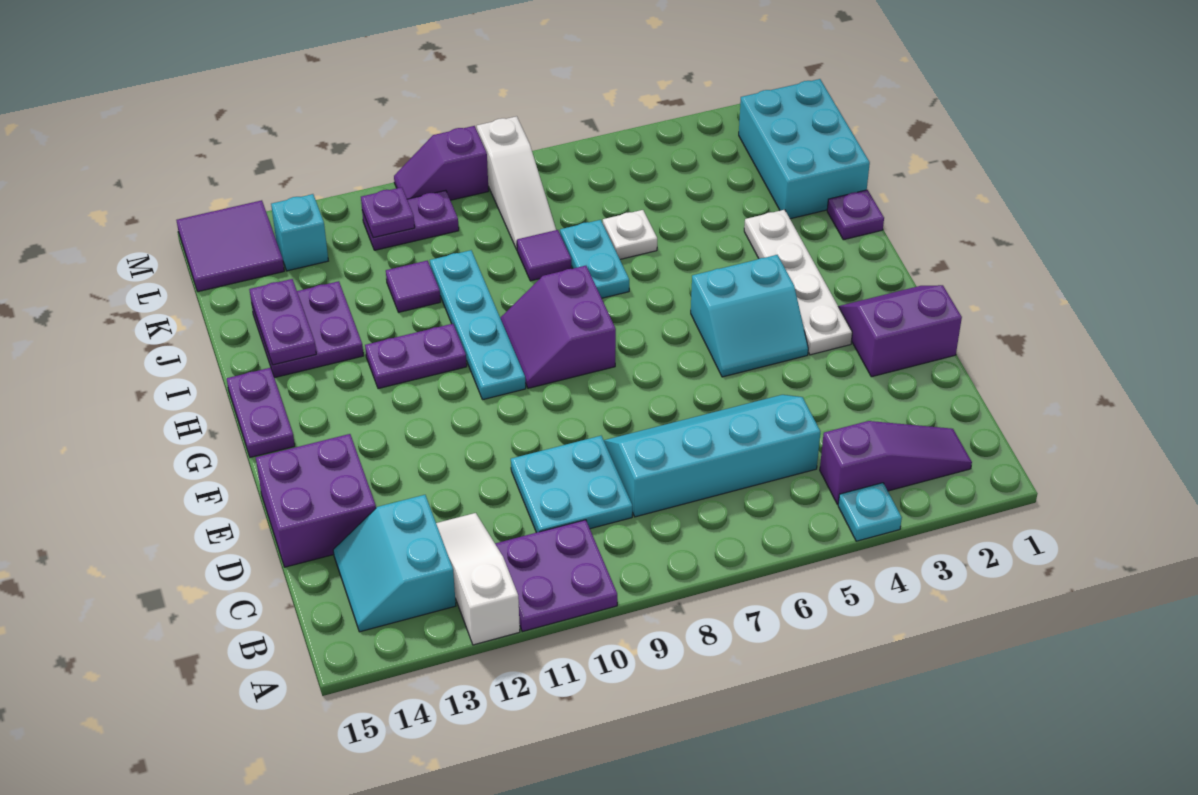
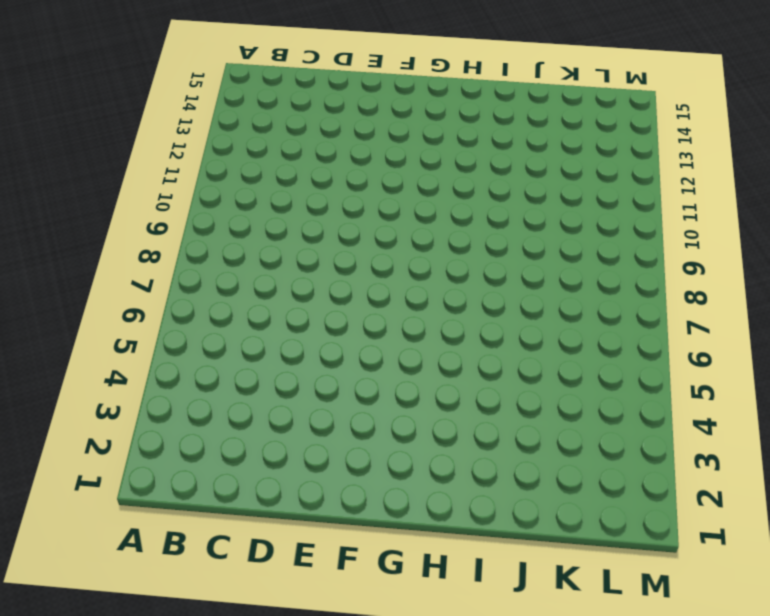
none -> cyan 1x1 plate [838,483,902,541]
none -> purple 2x2 plate [495,520,617,632]
none -> white 1x3 slope [436,513,520,645]

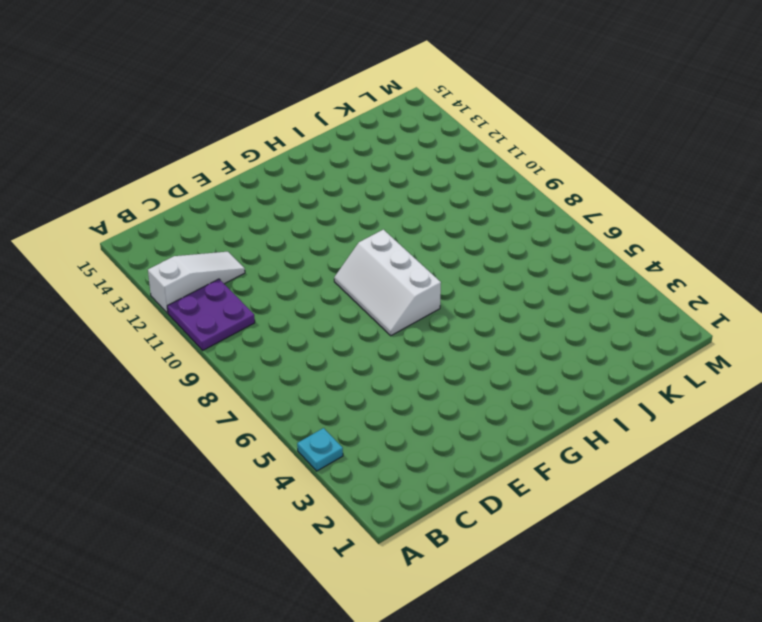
white 2x3 slope [334,229,441,336] -> purple 2x2 slope [500,266,616,388]
none -> purple 1x3 slope [820,421,972,504]
none -> cyan 2x2 slope [333,495,456,632]
none -> cyan 2x4 slope [604,395,820,517]

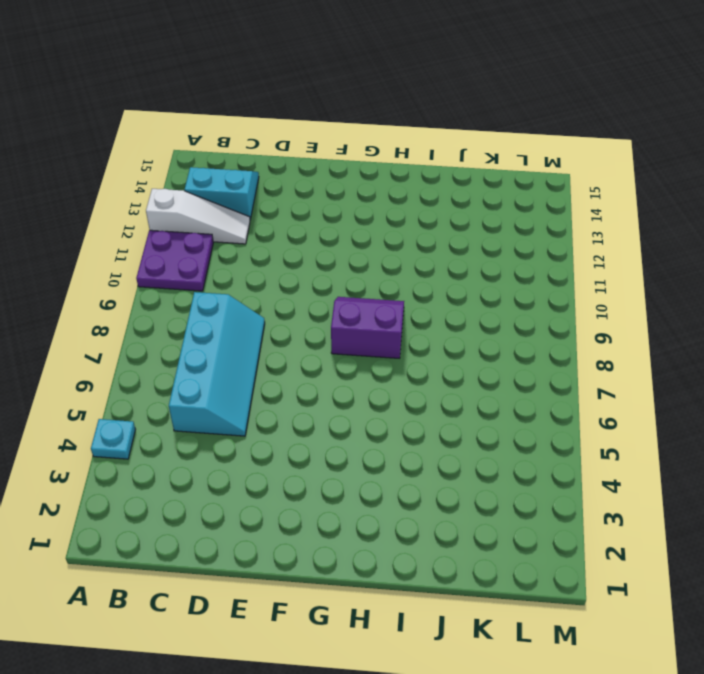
none -> purple 1x3 slope [820,421,972,504]
none -> cyan 2x2 plate [511,436,632,533]
none -> purple 2x2 brick [256,434,376,567]

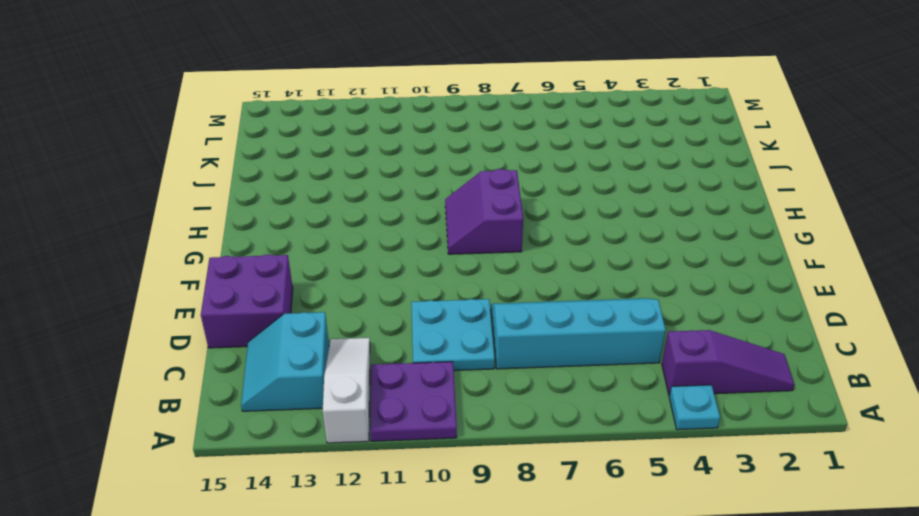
none -> purple 2x2 slope [838,285,962,377]
none -> white 1x4 plate [744,210,852,355]
none -> cyan 2x2 slope [691,255,808,377]

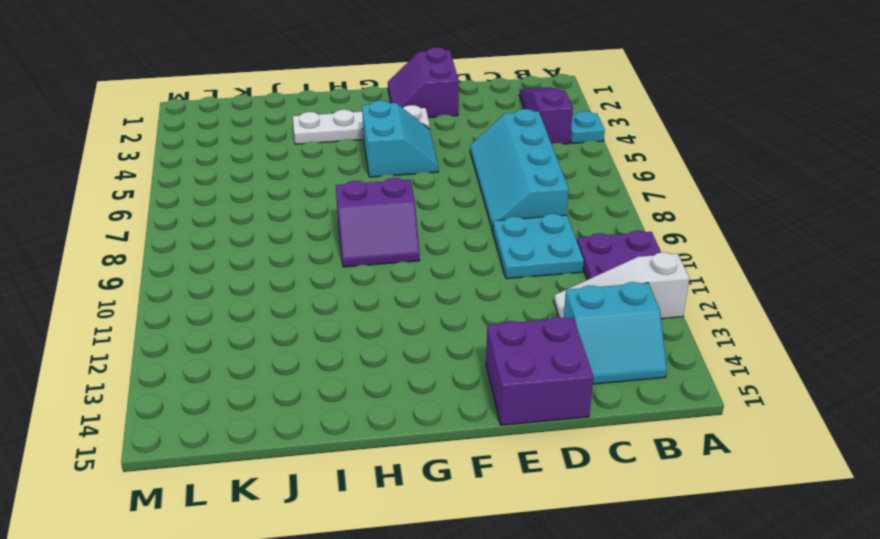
none -> cyan 1x4 plate [430,250,526,400]
none -> purple 1x2 plate [227,368,295,457]
none -> purple 1x2 plate [365,324,467,389]

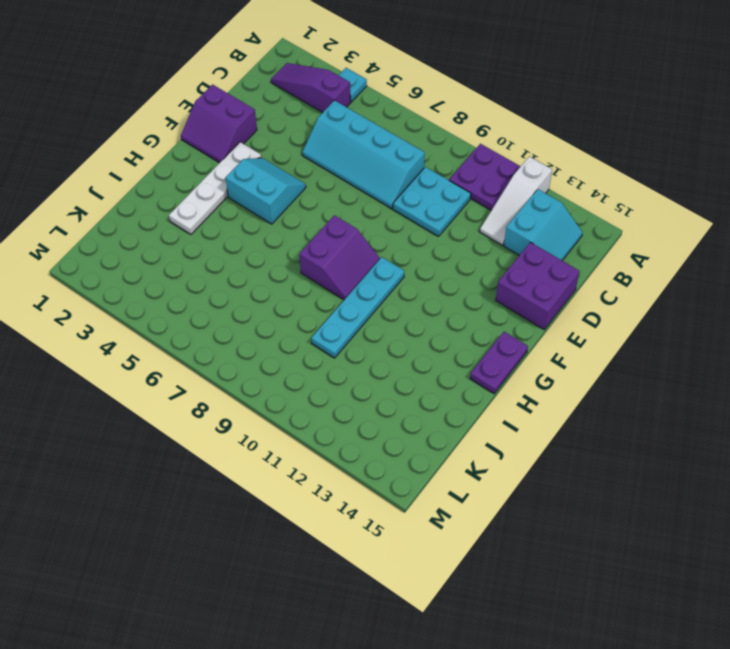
none -> purple 1x2 plate [365,324,467,389]
none -> purple 1x1 plate [827,190,884,240]
none -> cyan 1x2 plate [560,220,629,298]

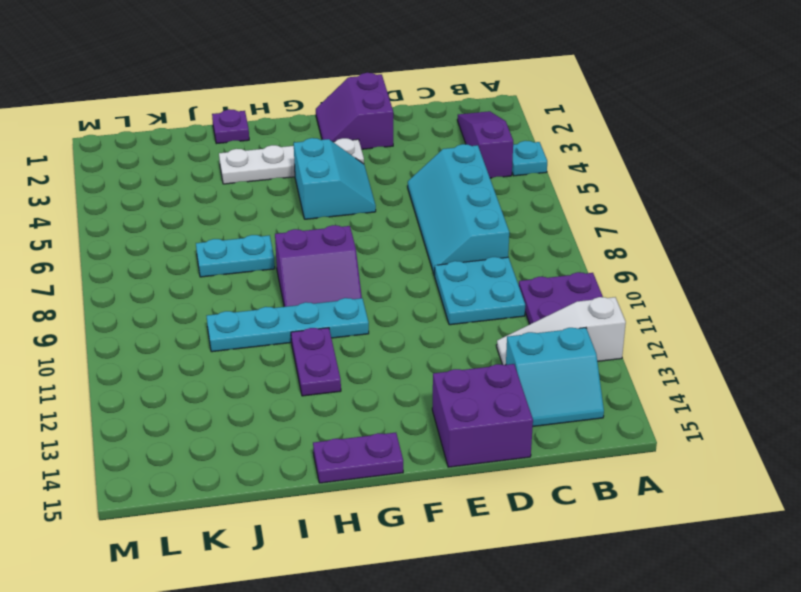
none -> purple 2x2 plate [252,281,363,378]
none -> cyan 2x3 brick [739,79,870,219]
none -> white 1x1 plate [603,210,657,259]

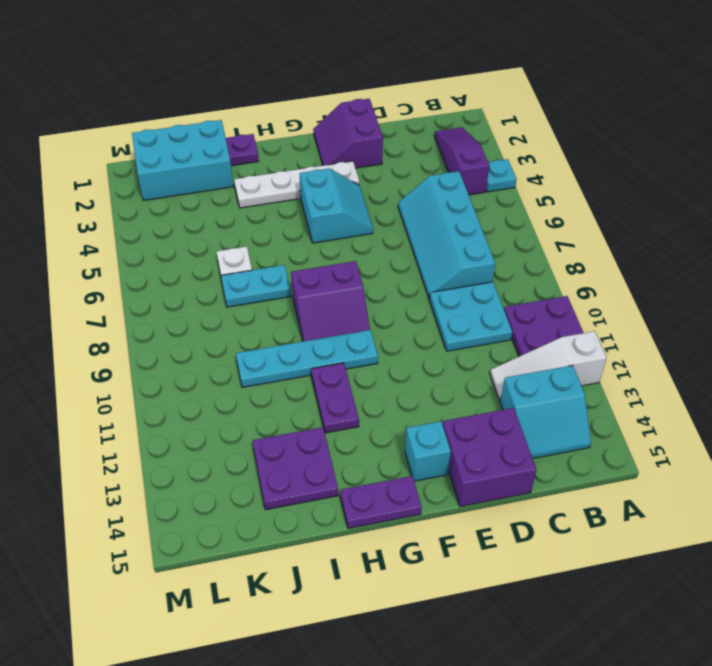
cyan 1x1 brick [405,421,451,481] -> cyan 1x1 brick moved to [271,194,328,271]
none -> purple 1x1 tile [517,230,571,281]
none -> purple 1x1 tile [386,261,441,312]
none -> white 1x3 slope [477,116,556,249]

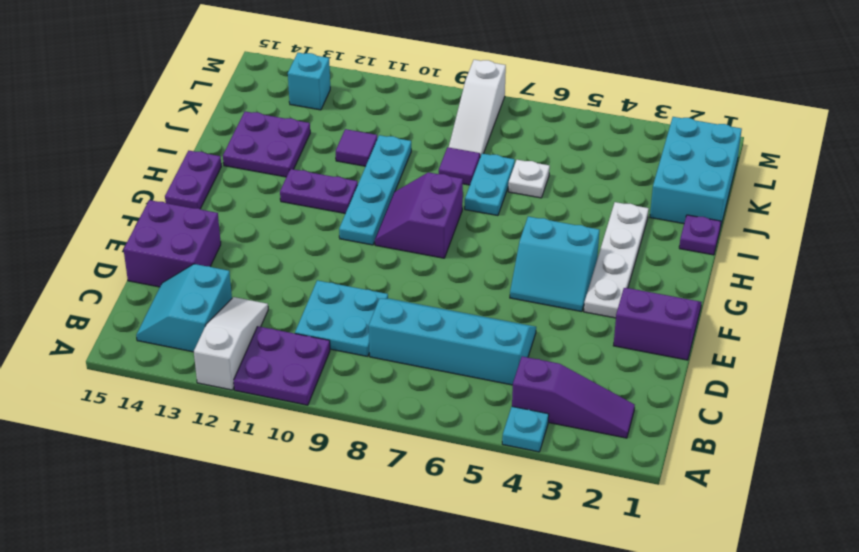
none -> purple 1x2 plate [362,190,459,250]
none -> purple 2x2 tile [176,200,284,292]
none -> purple 1x2 slope [394,126,489,200]

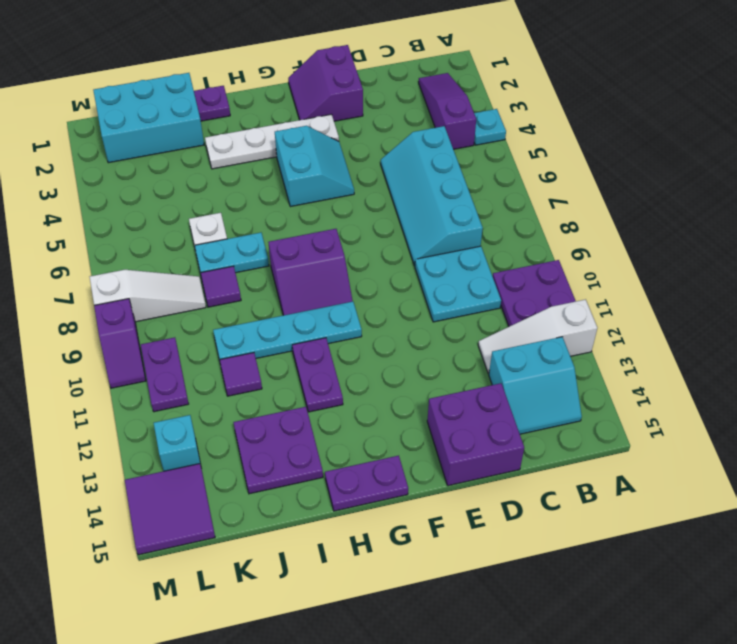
none -> purple 1x2 plate [249,279,316,365]
none -> purple 1x1 plate [361,187,415,238]

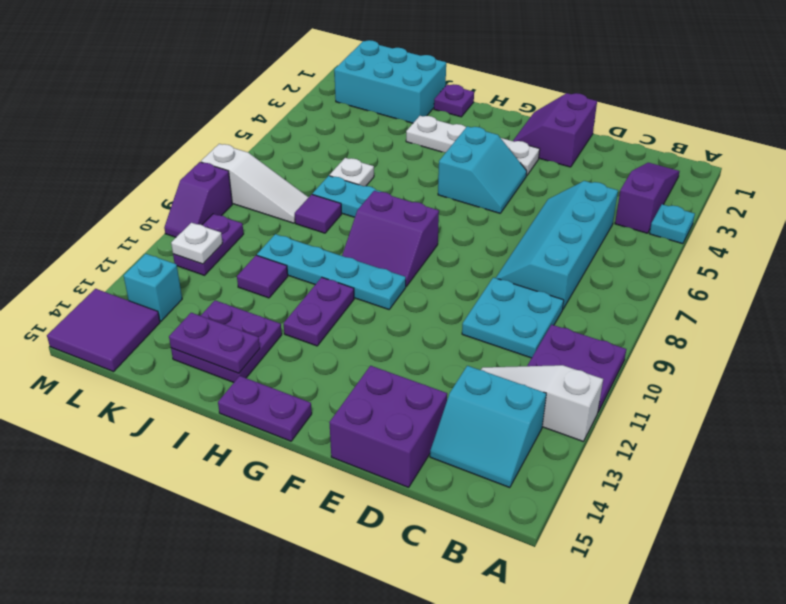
white 1x1 plate [171,223,223,264] -> purple 1x1 plate [361,187,415,238]

